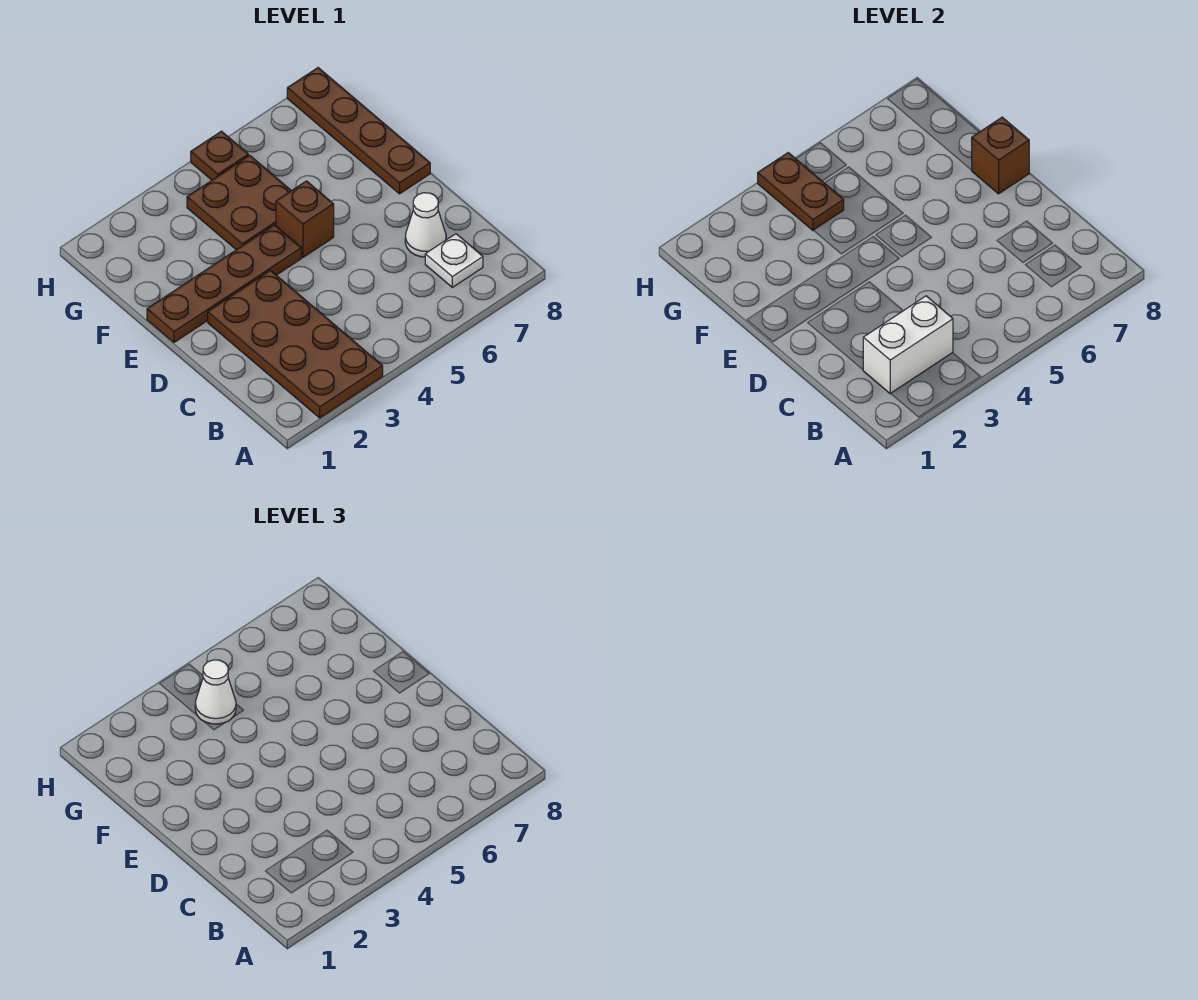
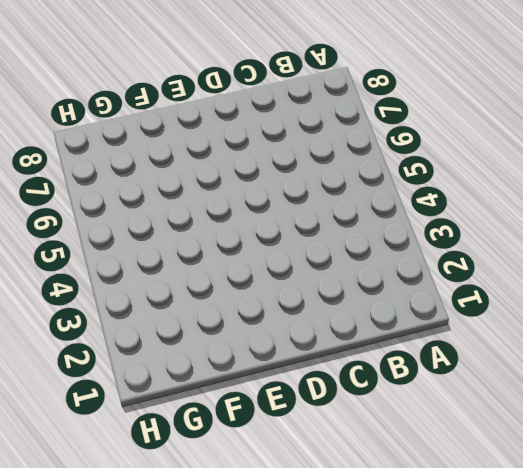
none -> brown 2x4 plate [208,270,383,418]
none -> white 1x1 plate [425,234,483,287]
none -> white 1x1 cone [405,193,446,257]

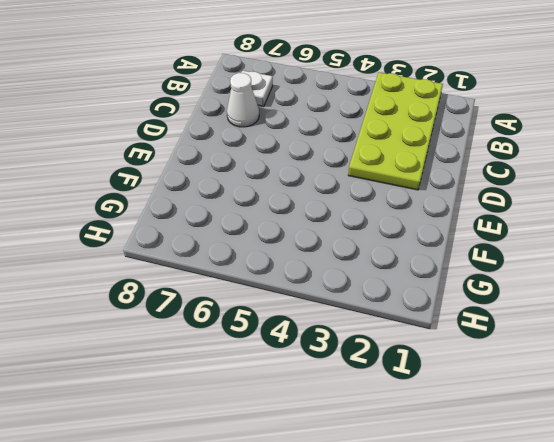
lime 2x4 plate [348,72,443,190] -> brown 2x4 plate [208,270,383,418]
none -> brown 1x4 plate [147,225,301,342]
none -> brown 1x1 brick [276,181,334,258]
none -> brown 1x4 plate [287,68,430,194]

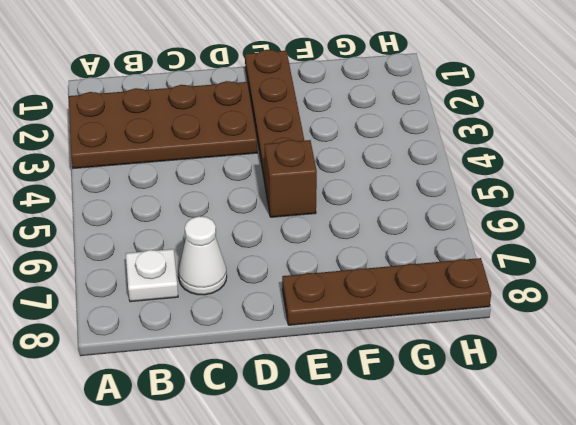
none -> brown 2x2 plate [187,155,291,250]
none -> brown 1x1 plate [191,131,248,180]
none -> white 1x2 brick [863,296,953,394]

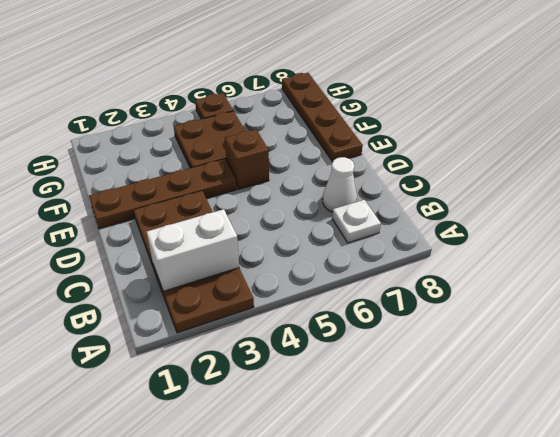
none -> brown 1x1 brick [972,117,1029,194]
none -> brown 1x2 plate [758,153,844,230]
none -> white 1x1 cone [195,660,236,724]

